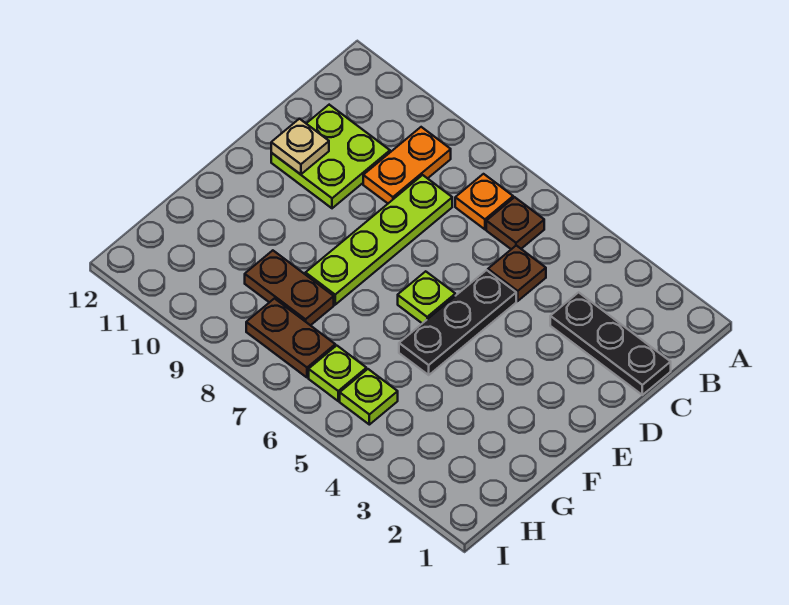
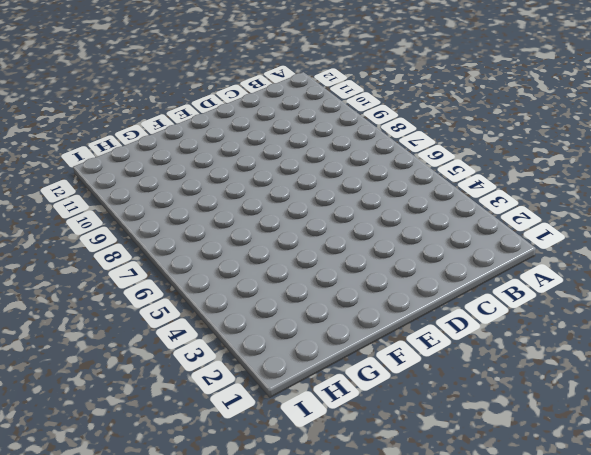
none -> brown 1x1 plate [486,197,544,249]
none -> orange 1x1 plate [455,174,513,229]
none -> orange 1x2 plate [363,127,451,203]

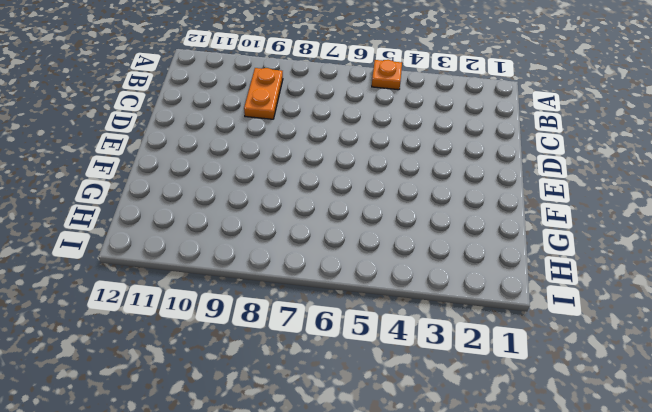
orange 1x1 plate [372,60,402,90] -> orange 1x1 plate moved to [455,174,513,229]
none -> brown 1x1 plate [486,197,544,249]
none -> black 1x3 plate [550,292,671,395]
none -> brown 1x1 plate [488,245,546,301]

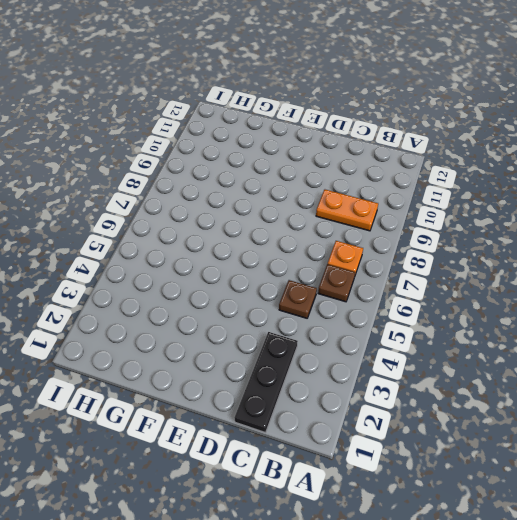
none -> lime 1x4 plate [305,175,452,305]
none -> lime 2x2 plate [271,105,390,208]
none -> black 1x3 plate [399,270,516,375]

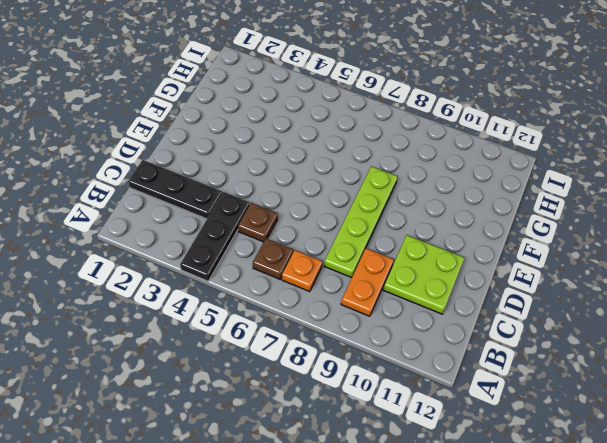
black 1x3 plate [180,192,250,281] -> black 1x3 plate moved to [399,270,516,375]
none -> lime 1x1 plate [398,271,455,323]
none -> brown 1x2 plate [245,250,334,325]
none -> lime 1x1 plate [340,369,398,425]

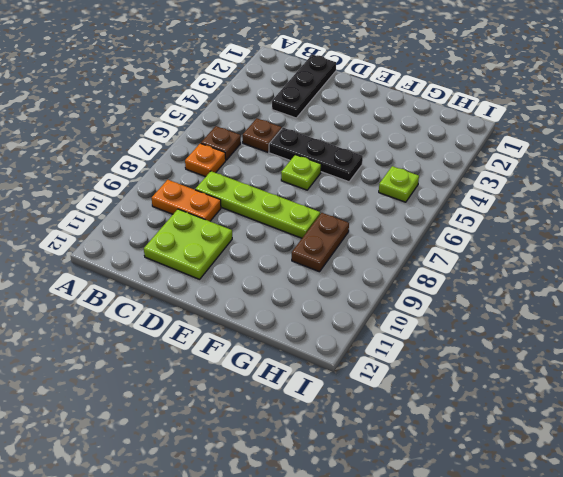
none -> lime 1x1 plate [309,346,366,401]
none -> brown 1x2 plate [246,299,335,378]
none -> tan 1x1 plate [271,119,329,174]

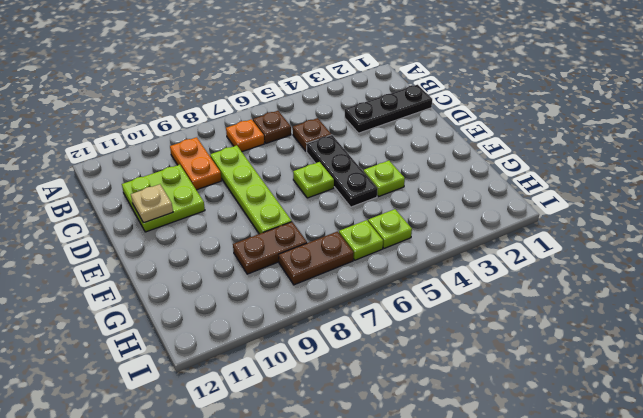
lime 1x1 plate [363,161,405,197] -> none

